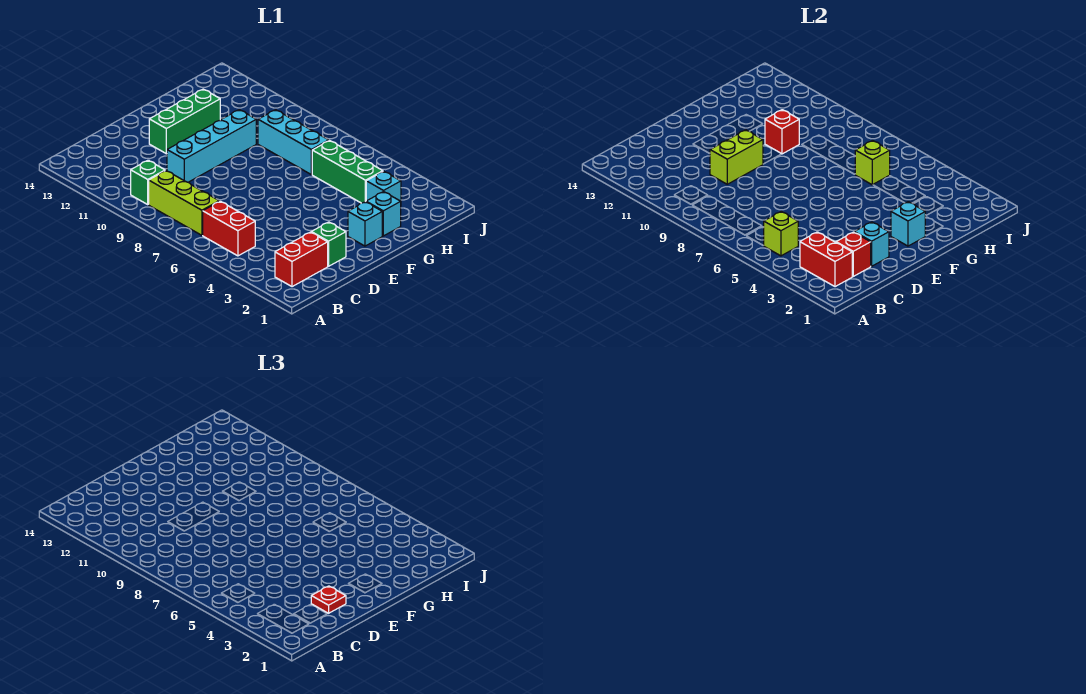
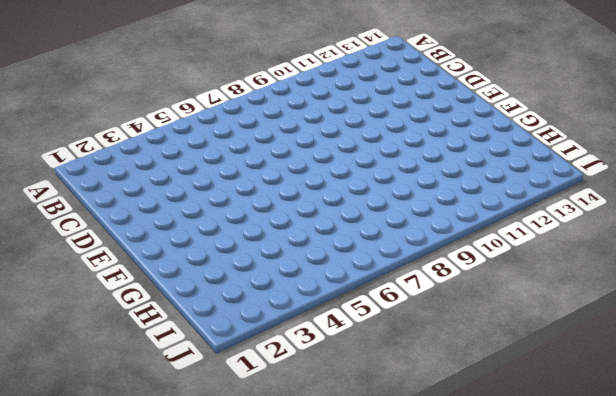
none -> red 1x2 brick [275,232,328,287]
none -> red 1x2 brick [203,201,255,256]
none -> lime 1x3 brick [149,171,219,235]

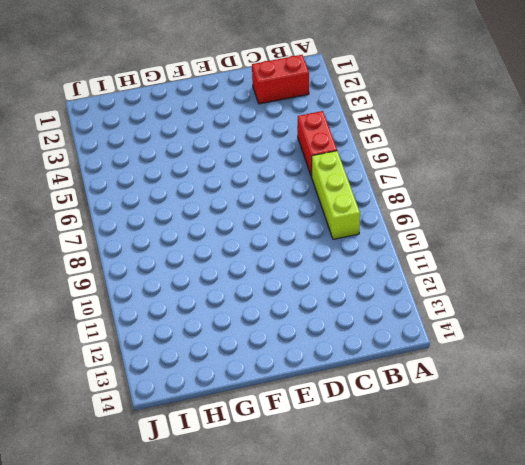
none -> green 1x1 brick [131,160,165,204]
none -> green 1x1 brick [311,222,346,266]
none -> cyan 1x4 brick [167,110,256,182]

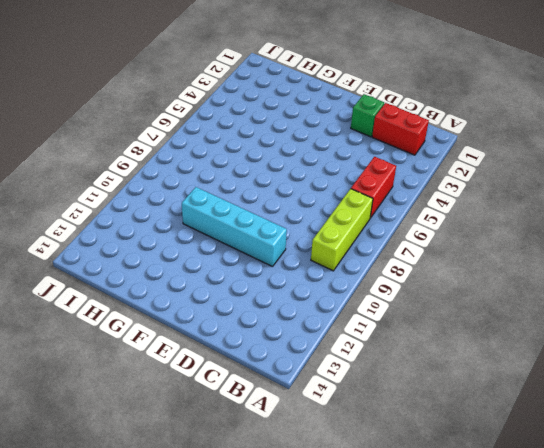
none -> green 1x1 brick [131,160,165,204]
none -> green 1x3 brick [149,89,220,154]
none -> cyan 1x1 brick [348,202,382,246]

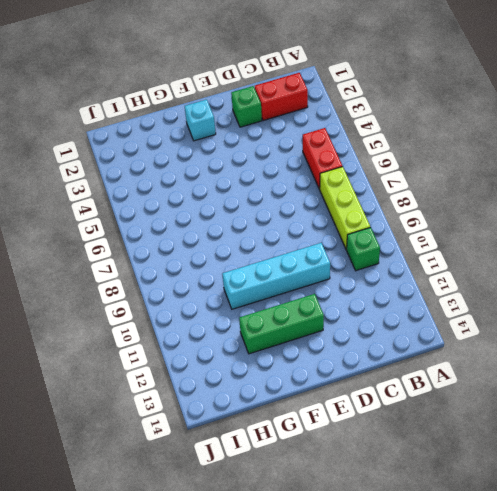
none -> cyan 1x1 brick [366,192,401,236]
none -> cyan 1x1 brick [366,171,401,202]
none -> green 1x3 brick [312,141,383,203]

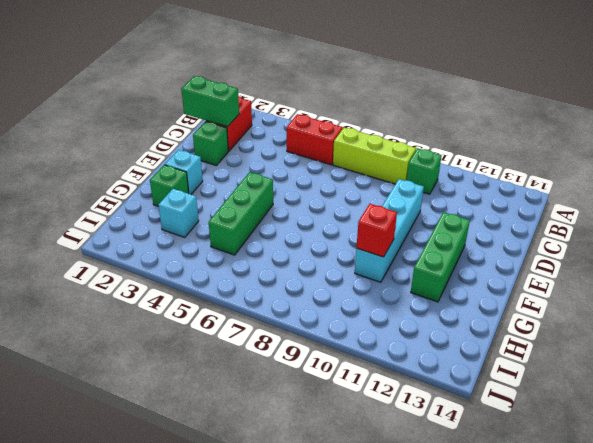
green 1x2 brick [181,76,239,127] -> red 1x1 brick [836,232,871,276]
green 1x3 brick [209,172,273,255] -> green 1x3 brick turned to [312,141,383,203]
green 1x1 brick [150,165,189,206] -> cyan 1x1 brick [366,192,401,236]
none -> cyan 1x3 brick [258,110,329,175]
none -> red 1x2 brick [800,232,853,287]
none -> lime 1x1 brick [764,212,798,256]

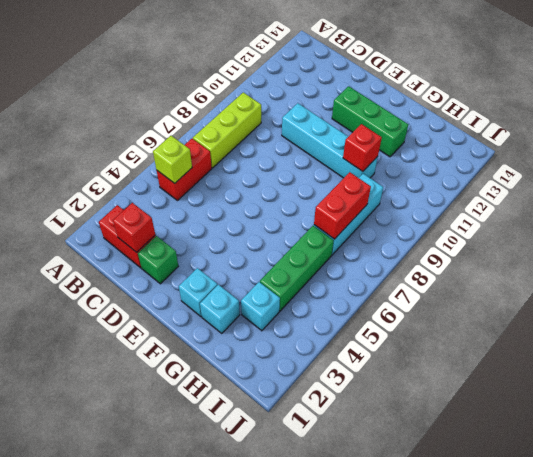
red 1x2 brick [314,172,371,239] -> red 1x2 brick moved to [800,232,853,287]
none -> green 1x1 brick [131,160,165,204]
none -> cyan 1x1 brick [854,222,889,266]
none -> lime 1x2 brick [710,130,763,184]

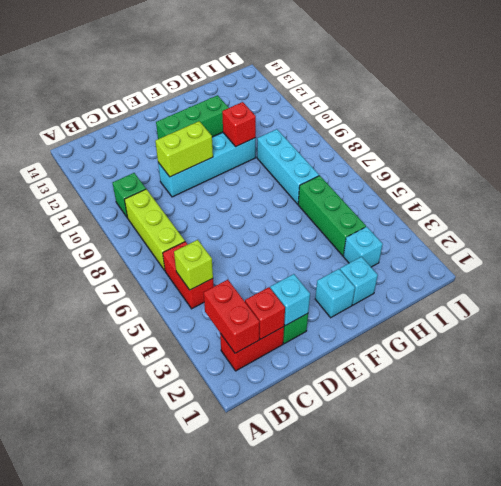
none -> cyan 1x1 brick [891,202,925,246]
none -> lime 1x1 brick [855,141,890,185]
none -> red 1x1 plate [311,586,346,613]

